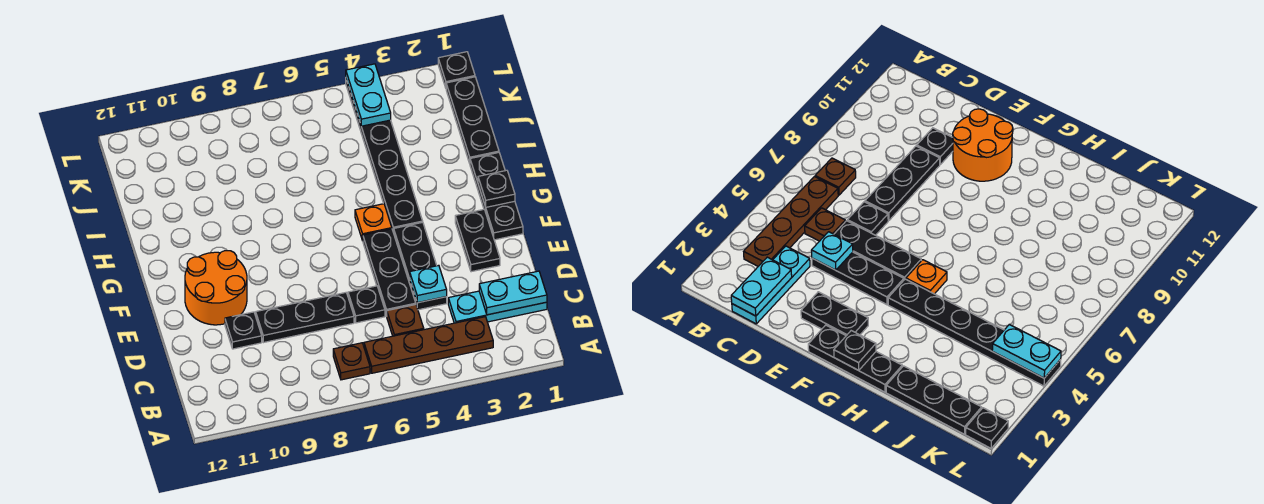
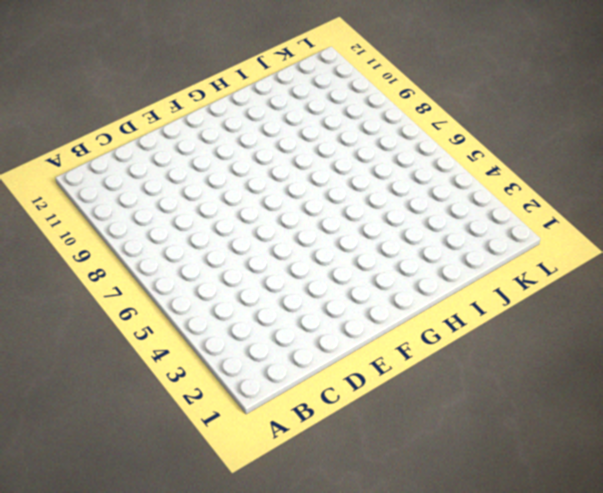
none -> brown 1x4 plate [364,317,493,373]
none -> brown 1x1 plate [333,343,370,380]
none -> cyan 1x3 plate [448,291,547,323]

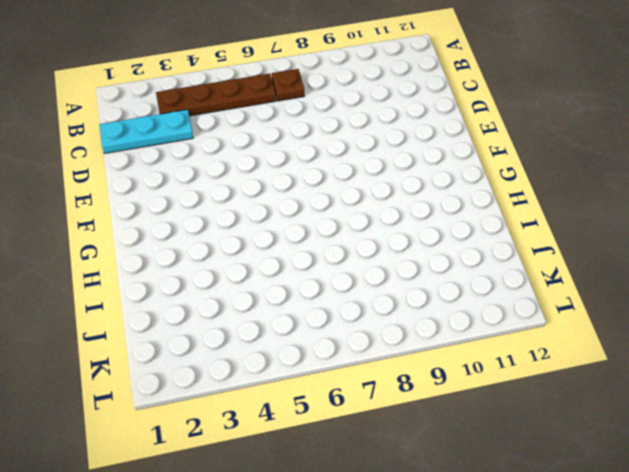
none -> brown 1x1 plate [387,305,424,336]
none -> black 1x3 plate [394,222,447,310]
none -> black 1x3 plate [363,229,416,316]

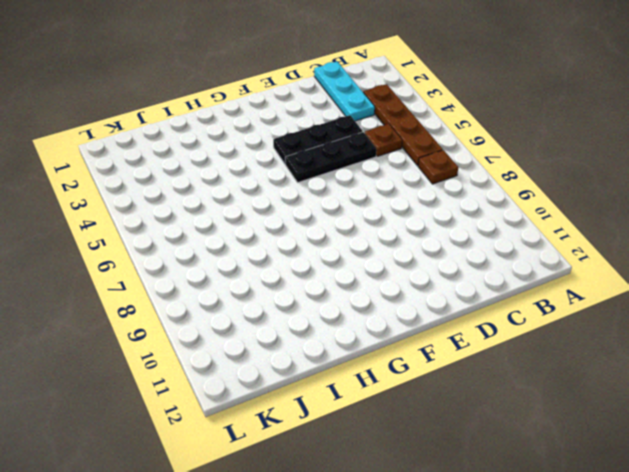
none -> black 1x1 plate [348,286,385,323]
none -> black 1x3 plate [256,293,354,343]
none -> black 1x1 plate [225,312,262,349]

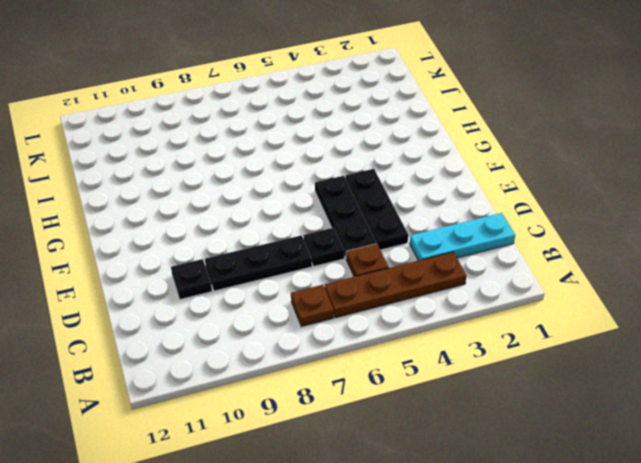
none -> black 1x2 plate [455,209,500,272]
none -> orange 2x2 round brick [185,251,247,325]
none -> black 1x3 plate [470,153,523,240]

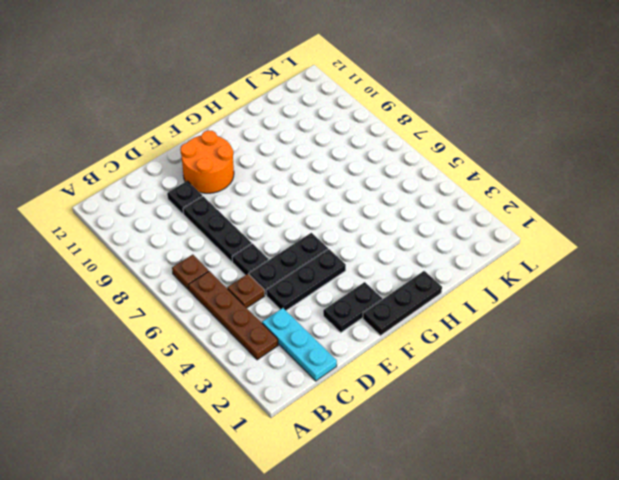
none -> black 1x6 plate [346,79,423,233]
none -> orange 1x1 plate [355,204,392,241]
none -> black 1x3 plate [446,77,499,163]

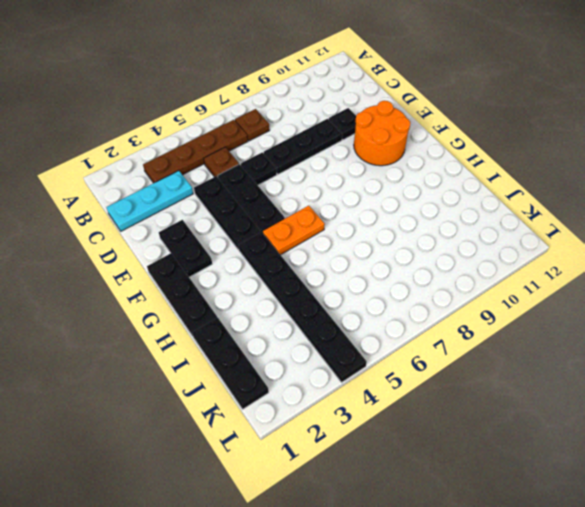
orange 1x2 plate [263,206,325,255] -> orange 1x1 plate [355,204,392,241]
none -> black 1x1 plate [438,52,475,88]
none -> cyan 1x2 plate [479,271,547,315]
none -> cyan 1x1 plate [410,265,447,303]

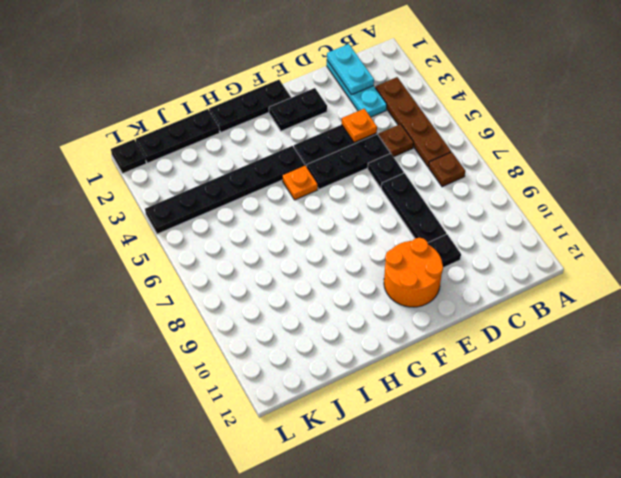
orange 1x1 plate [342,109,377,143] -> cyan 1x1 plate [410,265,447,303]
none -> black 1x1 plate [478,170,515,207]
none -> cyan 1x2 plate [346,64,391,126]

